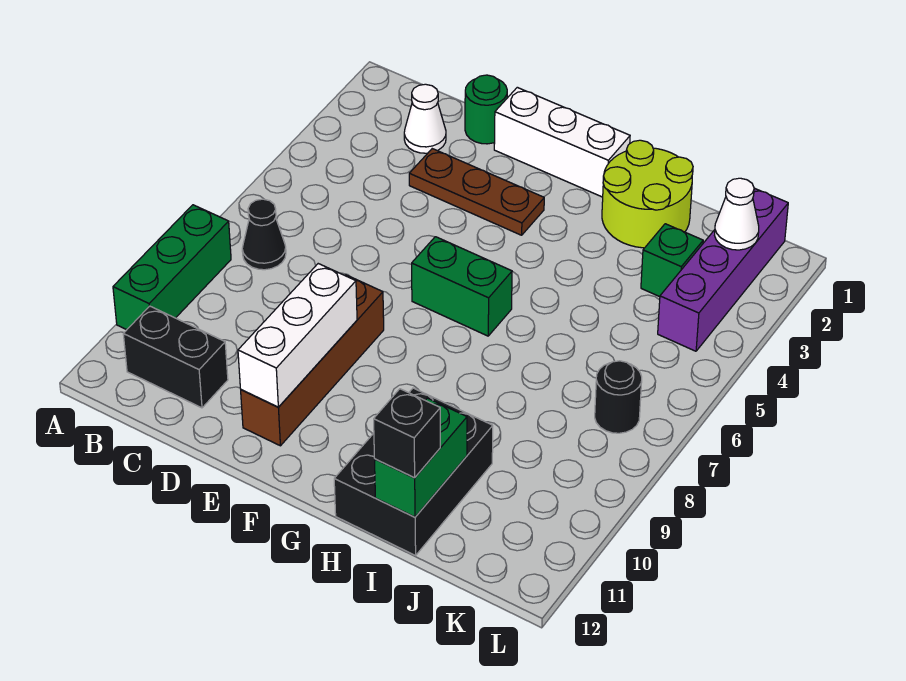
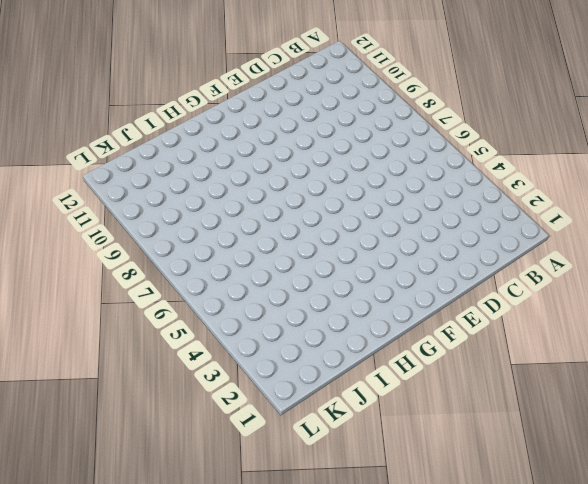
none -> green 1x3 brick [113,205,231,330]
none -> black 1x1 cone [242,199,286,270]
none -> black 1x2 brick [123,306,228,408]

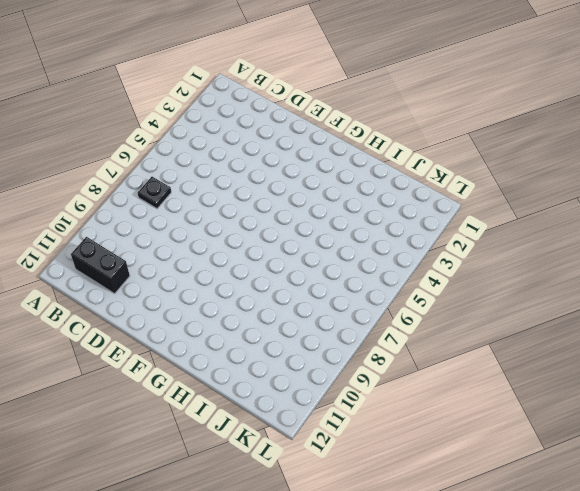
black 1x1 plate [138,177,171,209] -> black 1x1 cone [242,199,286,270]
none -> green 1x3 brick [113,205,231,330]
none -> white 1x1 cone [404,84,446,153]
none -> green 1x1 round brick [465,75,507,144]

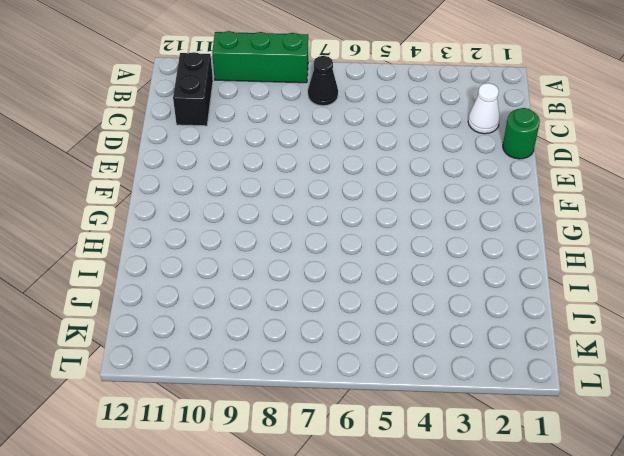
none -> brown 1x3 plate [409,149,544,235]
none -> white 1x3 brick [494,87,630,197]
none -> brown 1x4 brick [241,275,384,446]

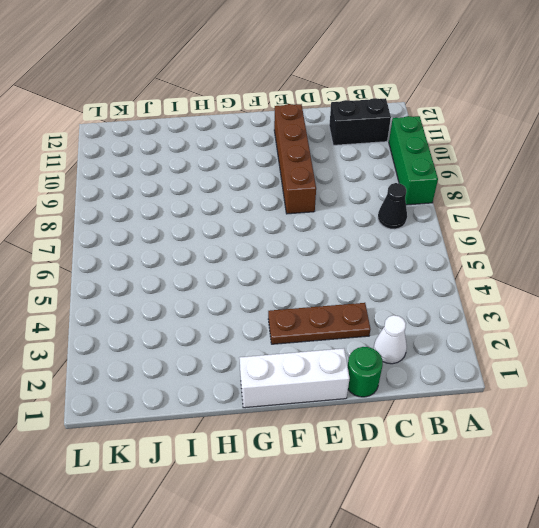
none -> green 1x2 brick [412,237,512,336]
none -> lime 2x2 round brick [602,140,693,248]
none -> black 2x3 brick [334,388,493,555]

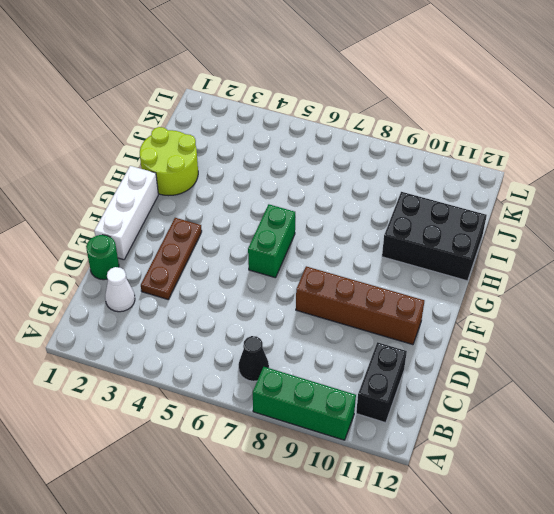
none -> green 1x1 brick [641,224,703,297]
none -> purple 1x4 brick [658,188,788,351]
none -> black 1x1 round brick [595,361,642,433]

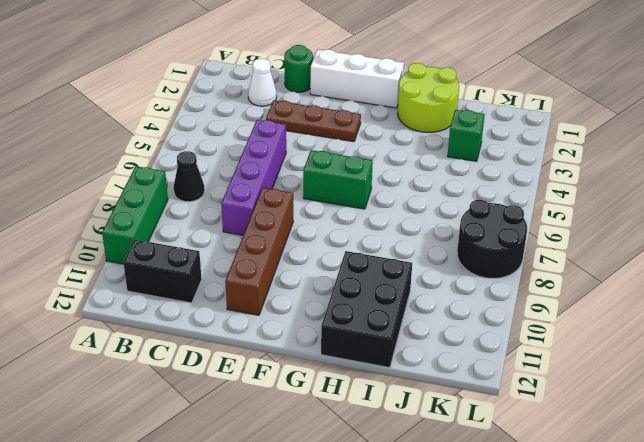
purple 1x4 brick [221,120,286,235] -> purple 1x4 brick moved to [658,188,788,351]
black 2x2 round brick [457,200,527,278] -> black 1x1 round brick [595,361,642,433]
none -> white 1x3 brick [238,264,357,407]
none -> green 1x2 brick [375,398,467,517]
none -> white 1x1 cone [715,178,759,250]

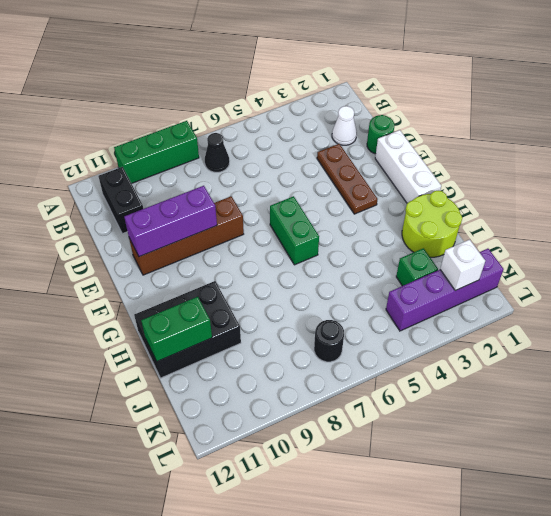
purple 1x3 brick [124,186,217,257] -> white 1x3 brick [238,264,357,407]
white 1x1 brick [440,239,485,291] -> white 1x1 cone [715,178,759,250]
none -> black 1x1 brick [374,389,440,478]

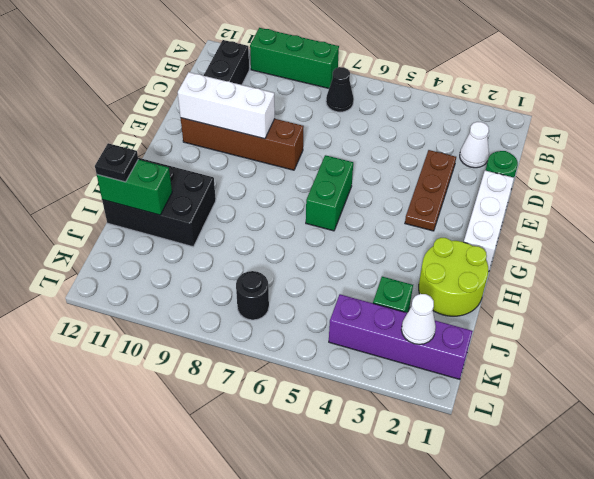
black 1x1 plate [95,143,138,182] -> black 1x1 brick [374,389,440,478]

